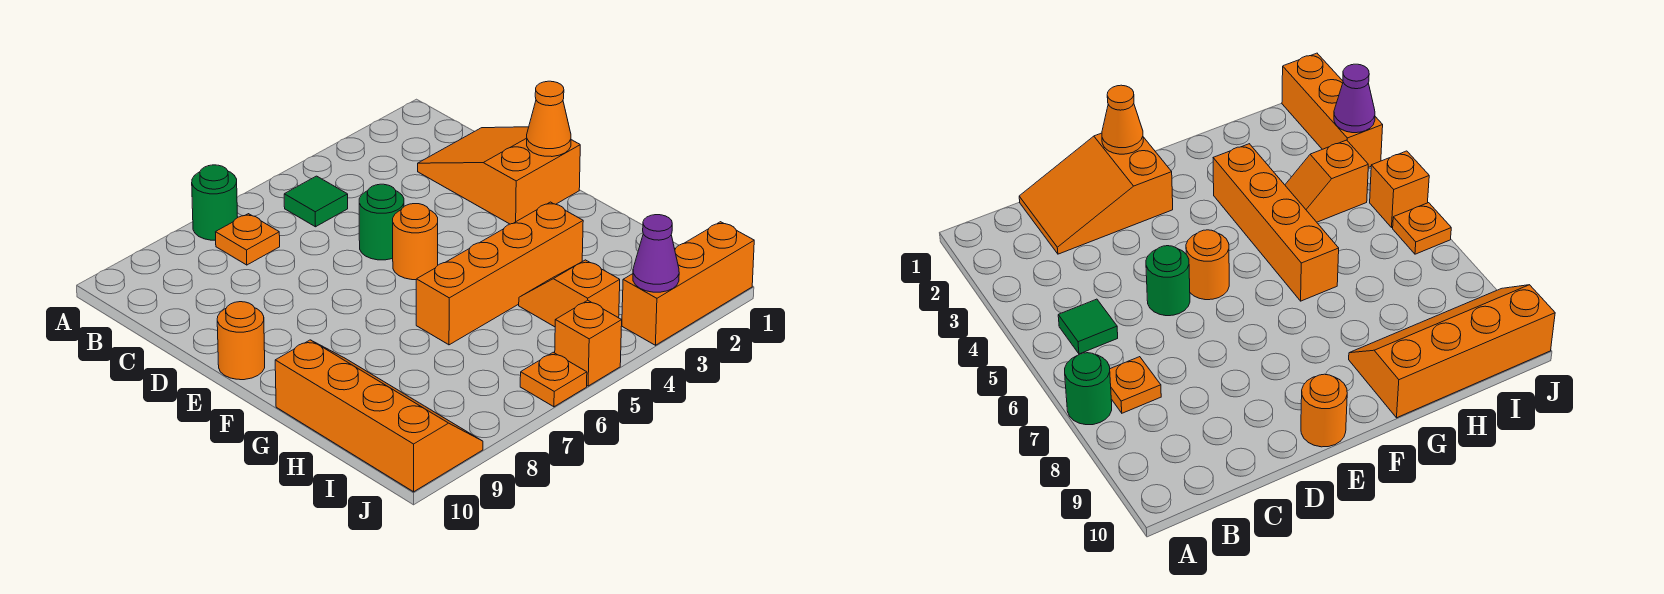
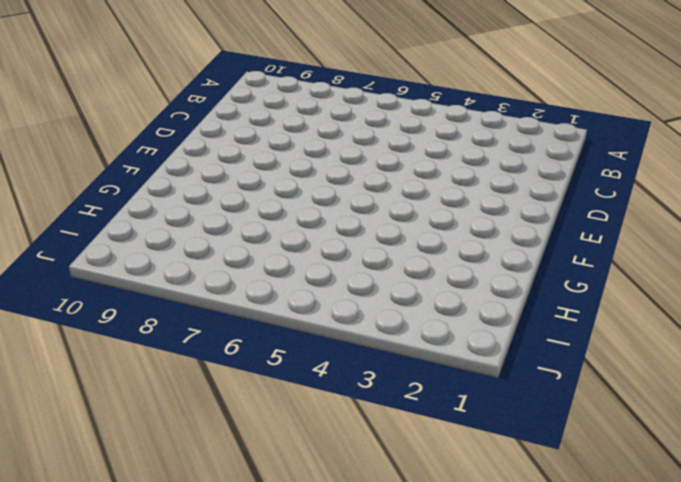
none -> green 1x1 round brick [192,165,238,240]
none -> green 1x1 tile [284,176,348,227]
none -> orange 1x1 plate [216,214,280,265]

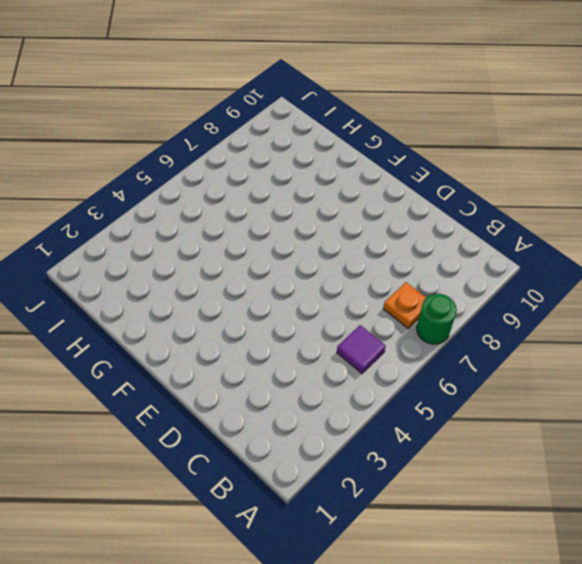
purple 1x1 tile [337,325,386,374] -> green 1x1 tile [284,176,348,227]
none -> orange 2x3 slope [418,127,580,224]
none -> green 1x1 round brick [359,184,404,260]
none -> orange 1x1 round brick [393,204,438,280]

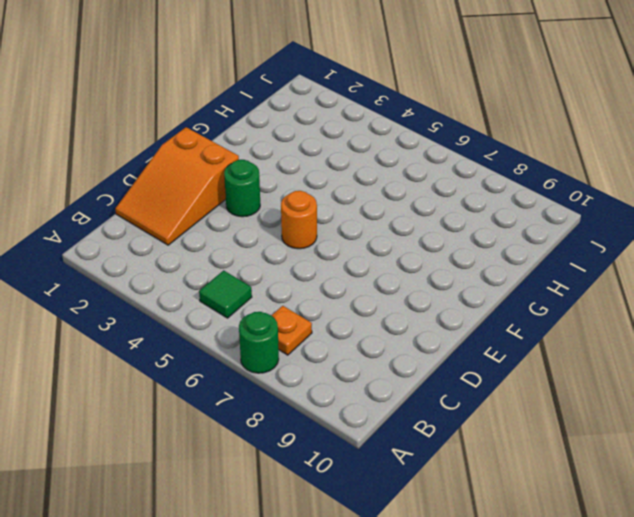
green 1x1 round brick [224,160,260,217] -> green 1x1 round brick moved to [359,184,404,260]
none -> orange 1x1 round brick [217,302,265,380]
none -> orange 1x4 brick [416,202,583,345]
none -> orange 2x4 slope [275,340,483,492]

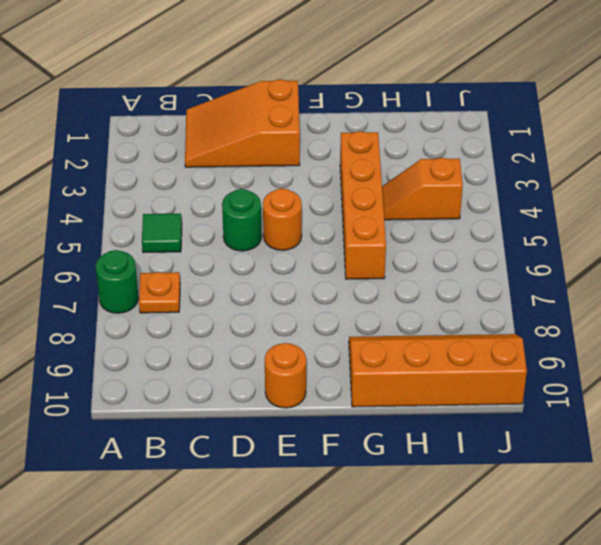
none -> orange 1x3 brick [622,222,754,345]
none -> orange 1x1 brick [555,300,622,386]
none -> orange 1x1 plate [520,352,587,407]

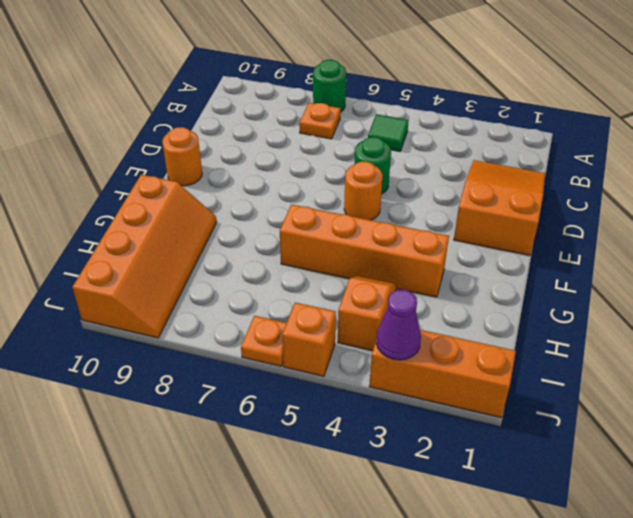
none -> orange 1x1 cone [527,81,571,157]

